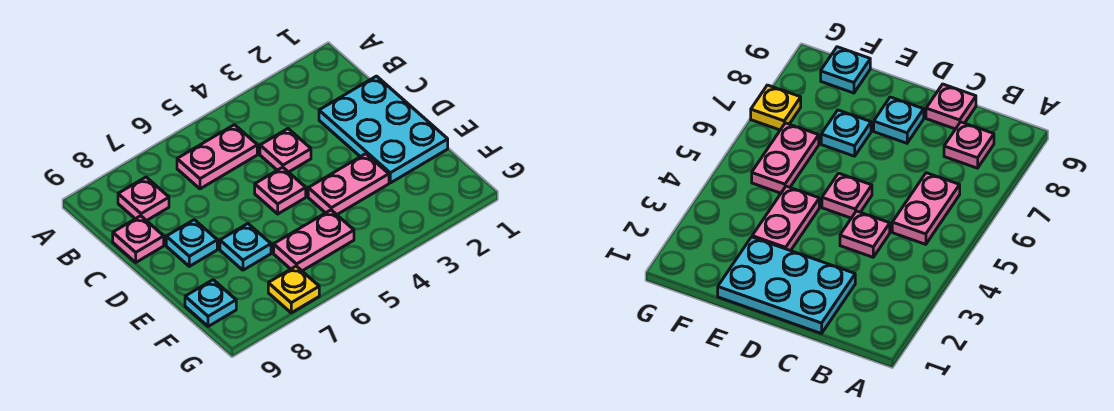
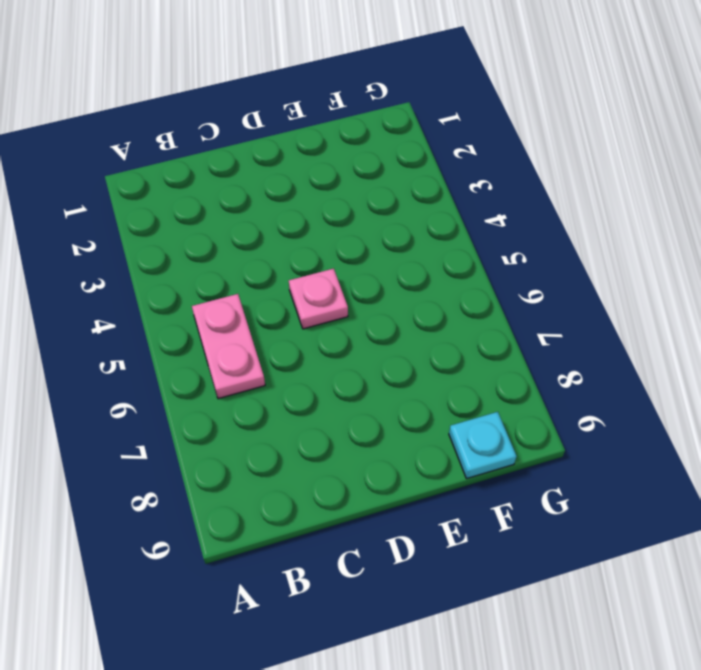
none -> pink 1x1 plate [118,177,169,221]
none -> cyan 2x3 plate [319,76,448,183]
none -> pink 1x1 plate [260,129,311,172]

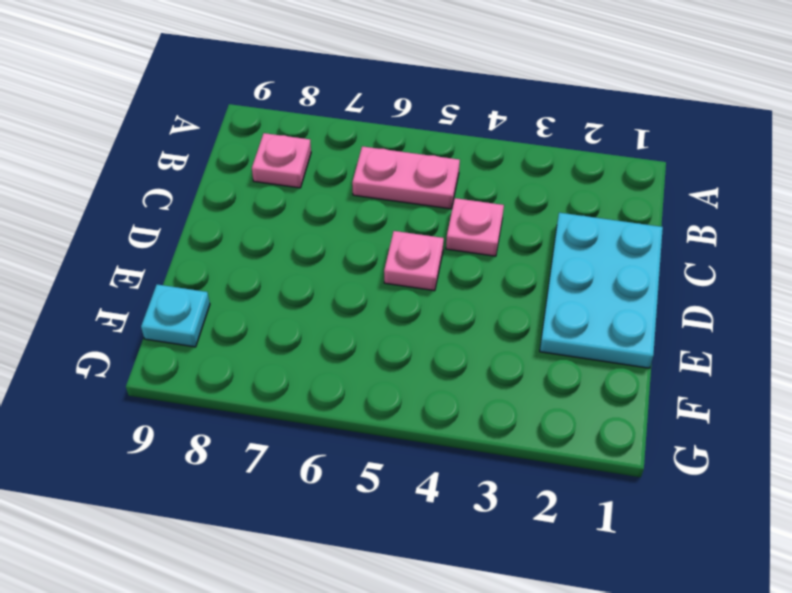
none -> pink 1x1 plate [113,216,164,262]
none -> cyan 1x1 plate [166,220,217,266]
none -> pink 1x2 plate [308,154,389,215]

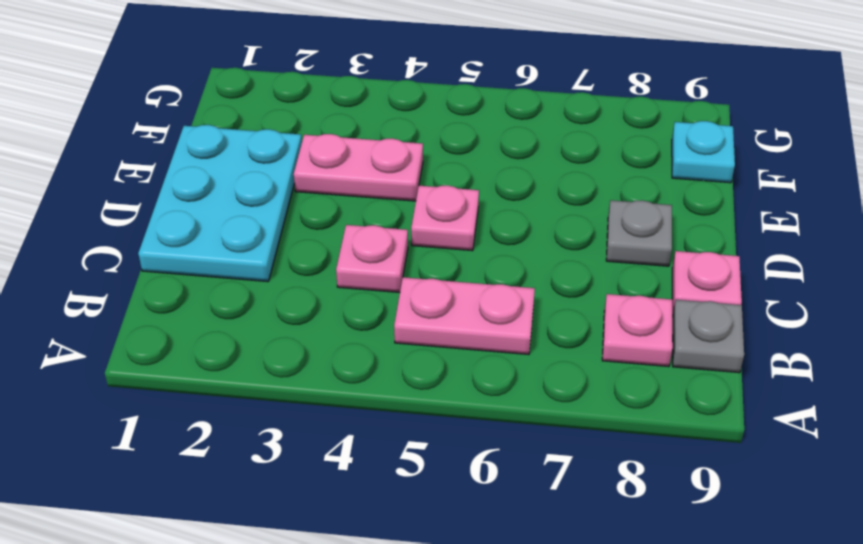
grey 1x1 plate [672,300,744,373] -> none
grey 1x1 plate [606,200,672,266] -> cyan 1x1 plate [166,220,217,266]
none -> cyan 1x1 plate [220,224,271,270]
none -> pink 1x2 plate [274,210,354,271]
none -> yellow 1x1 plate [268,266,319,313]

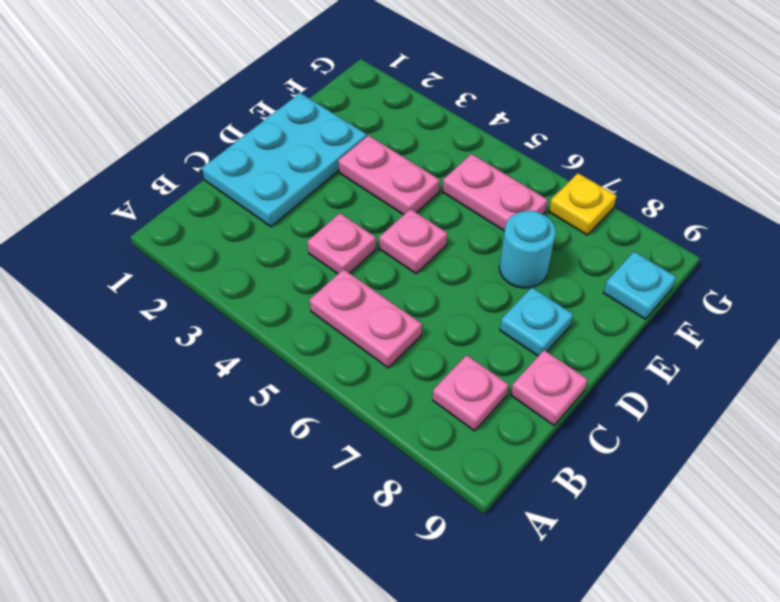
cyan 1x1 round brick [499,211,556,288] -> cyan 1x1 plate [220,224,271,270]

